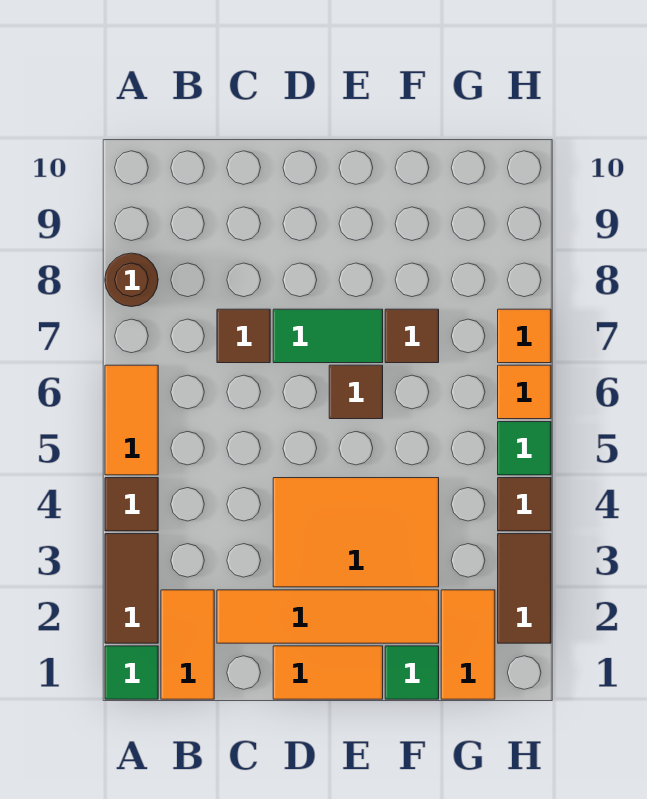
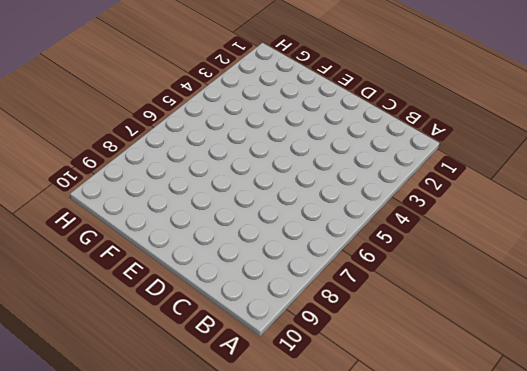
none -> green 1x1 tile [105,646,158,699]
none -> brown 1x2 tile [105,534,158,643]
none -> brown 1x1 tile [105,478,158,531]

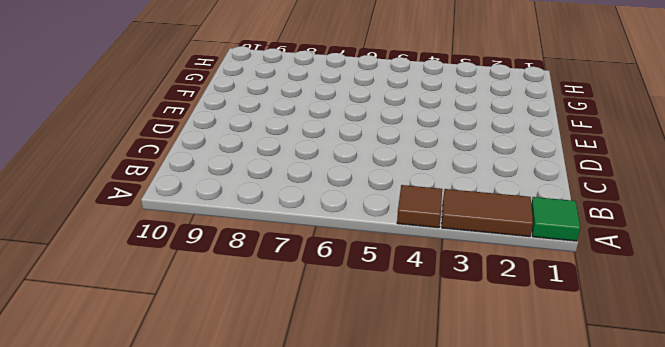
none -> orange 1x2 tile [105,365,158,475]
none -> brown 1x1 round brick [105,253,158,307]
none -> orange 1x2 tile [161,590,214,699]

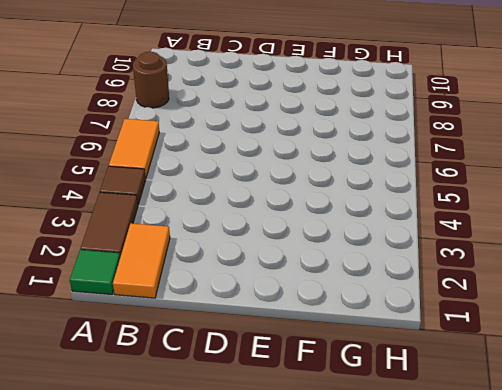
none -> orange 1x4 tile [217,590,439,643]
none -> brown 1x1 tile [217,309,270,363]
none -> orange 1x2 tile [273,646,383,699]

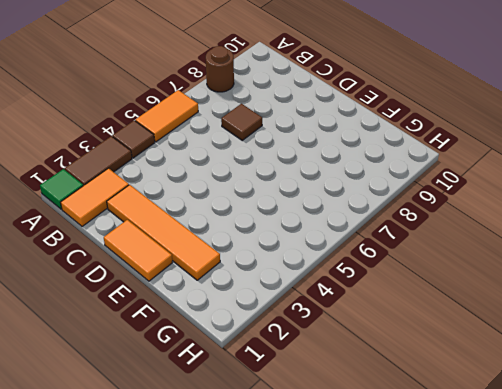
none -> orange 2x3 tile [273,478,439,587]
none -> green 1x2 tile [273,309,383,363]
none -> brown 1x1 tile [329,365,383,419]

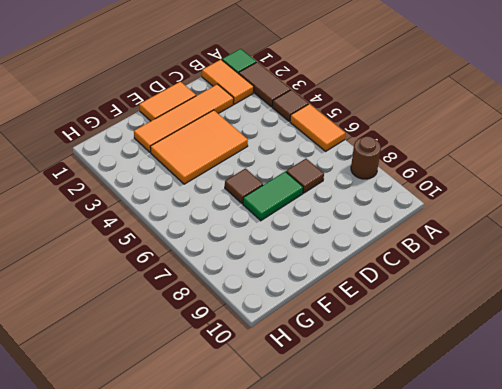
none -> green 1x1 tile [385,646,439,699]
none -> brown 1x1 tile [385,309,439,363]
none -> orange 1x2 tile [441,590,495,699]

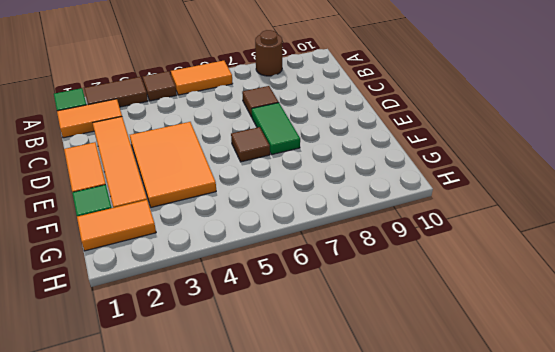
none -> brown 1x1 tile [385,309,439,363]
none -> brown 1x2 tile [498,534,551,643]
none -> brown 1x1 tile [498,478,551,531]

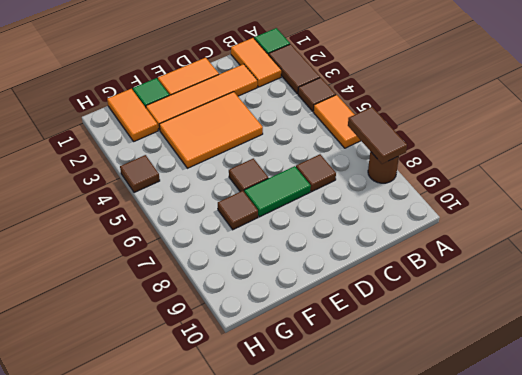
brown 1x2 tile [348,107,407,164] -> brown 1x2 tile moved to [498,534,551,643]
none -> green 1x1 tile [498,422,551,475]
none -> orange 1x1 tile [498,365,551,419]
none -> orange 1x1 tile [498,309,551,363]

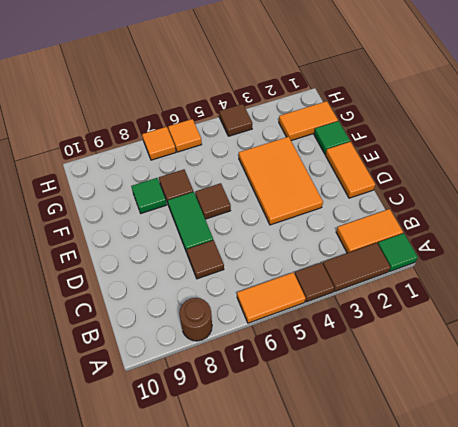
green 1x1 tile [131,178,167,213] -> green 1x1 tile moved to [498,422,551,475]
none -> orange 1x4 tile [217,590,439,643]
none -> brown 1x2 tile [498,534,551,643]

